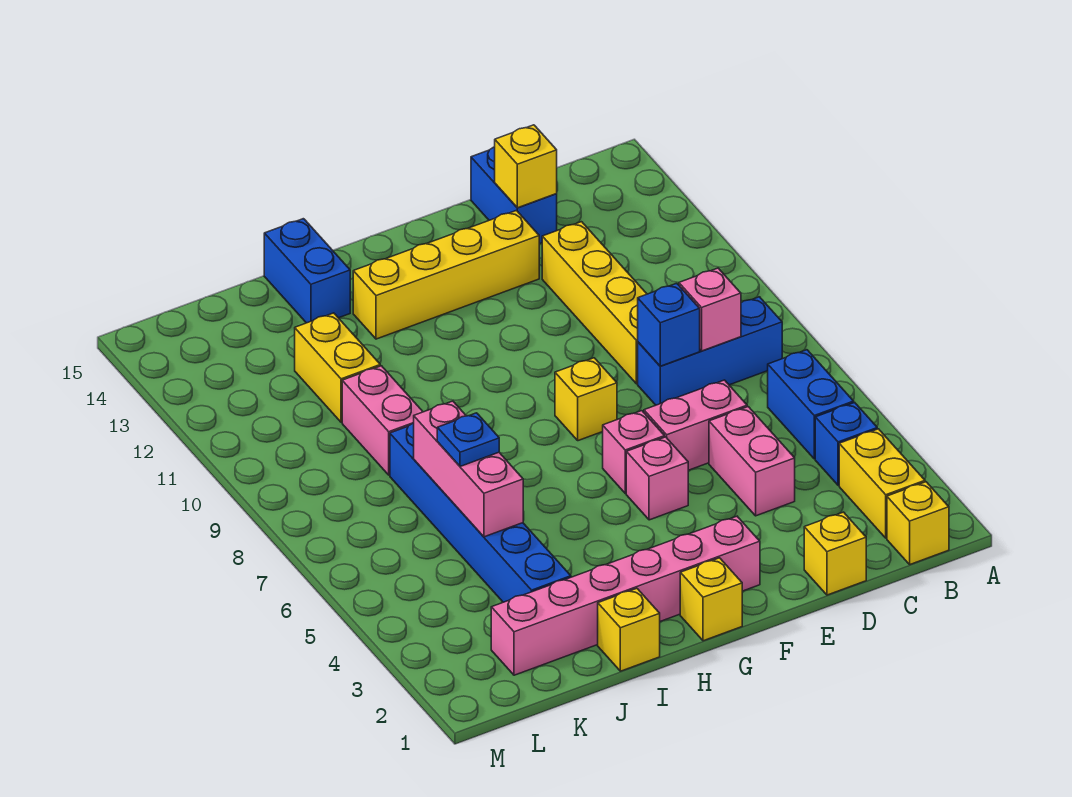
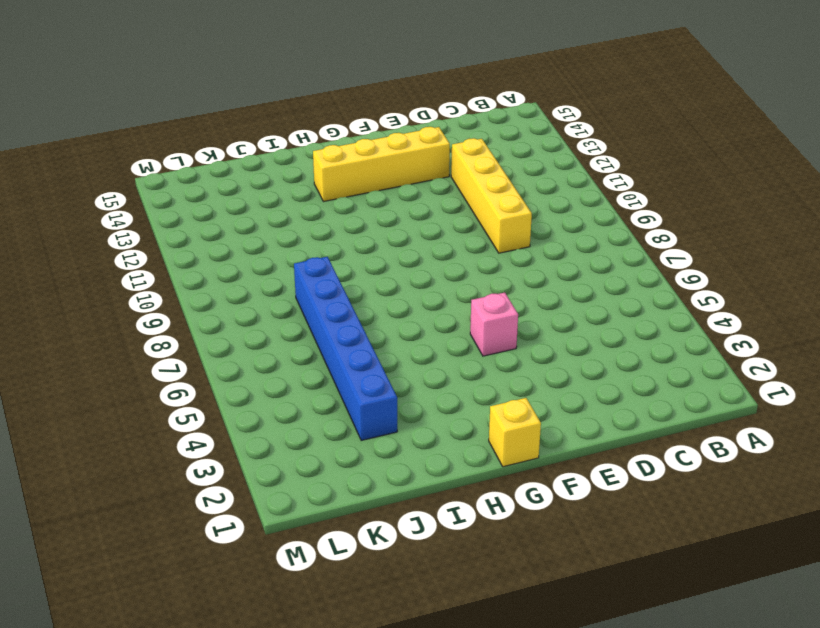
none -> yellow 1x1 brick [887,482,949,564]
none -> yellow 1x2 brick [839,429,925,538]
none -> blue 1x1 brick [815,403,877,485]

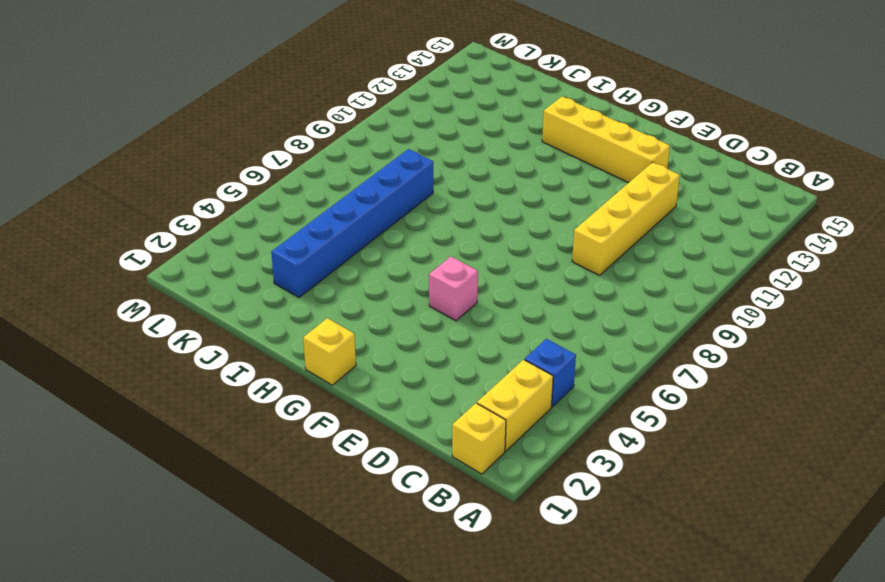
none -> blue 1x2 brick [768,350,854,459]
none -> blue 1x3 brick [638,297,782,405]
none -> yellow 1x1 brick [804,512,866,595]

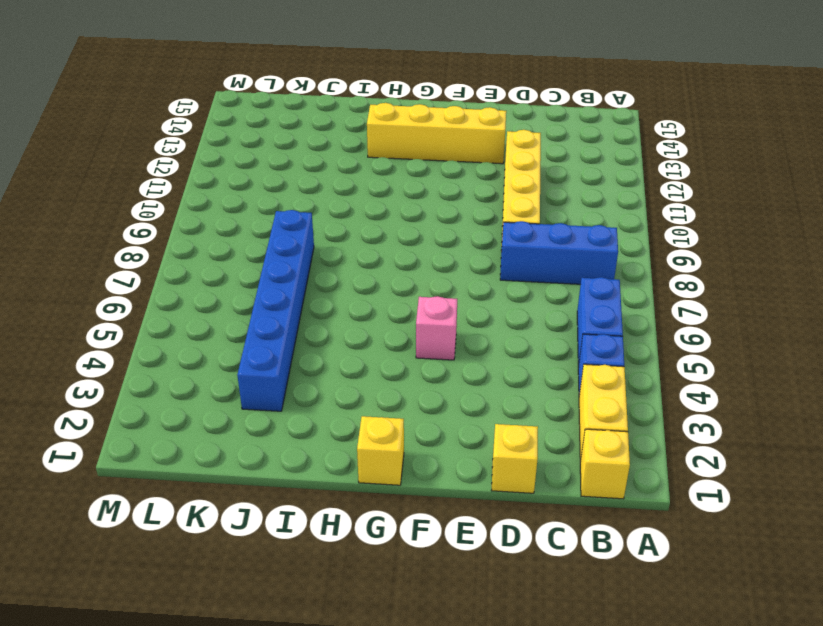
none -> pink 1x2 brick [709,407,795,516]
none -> pink 1x2 brick [644,380,747,470]
none -> blue 1x2 brick [471,147,557,244]

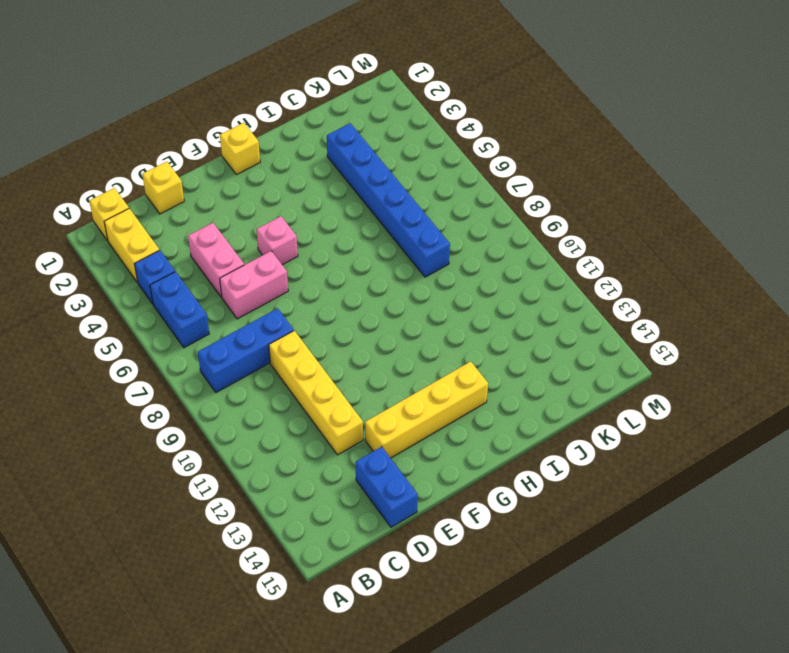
none -> pink 1x6 brick [491,516,760,675]
none -> pink 1x1 brick [603,411,665,493]
none -> yellow 1x1 brick [555,358,617,441]

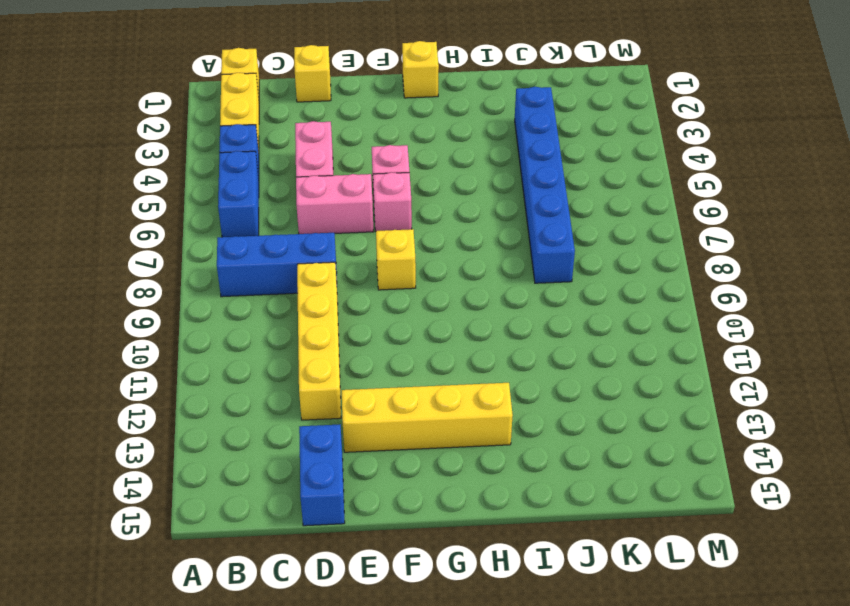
none -> pink 1x6 brick [491,516,760,675]
none -> yellow 1x1 brick [598,588,660,671]
none -> blue 1x2 brick [264,219,350,323]

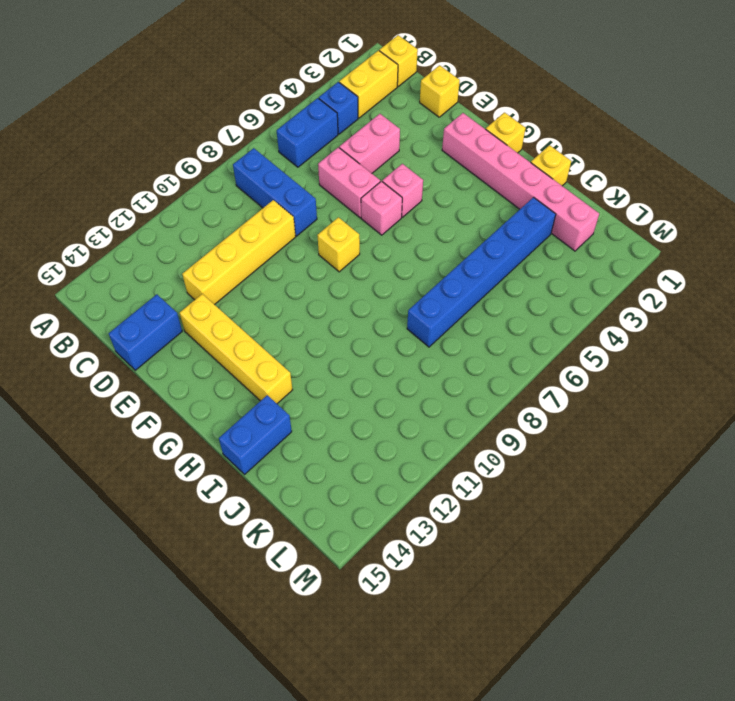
none -> pink 1x2 brick [342,366,423,475]
none -> yellow 1x2 brick [295,313,380,422]
none -> pink 1x1 brick [679,268,741,351]

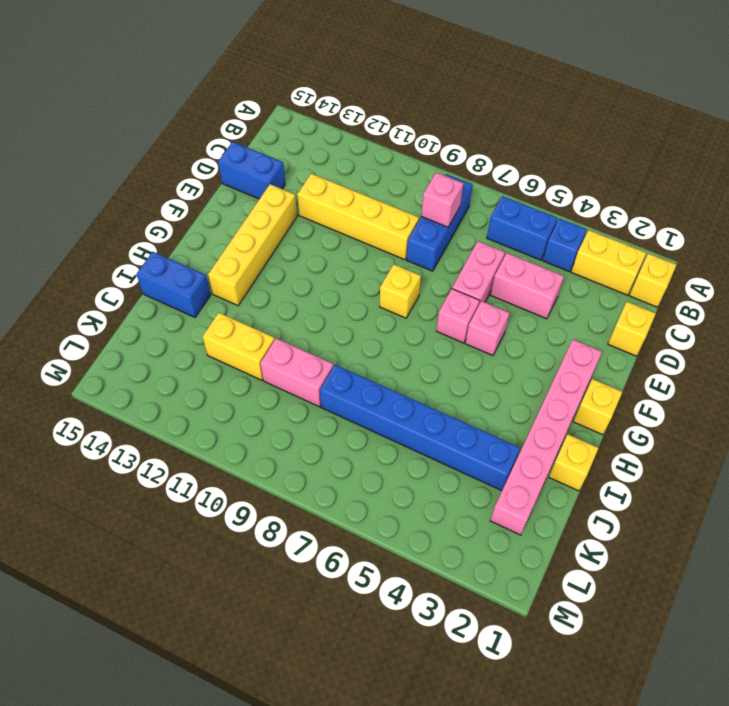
none -> blue 1x1 brick [638,283,700,366]
none -> yellow 1x1 brick [495,125,557,208]
none -> pink 1x3 brick [414,401,523,537]

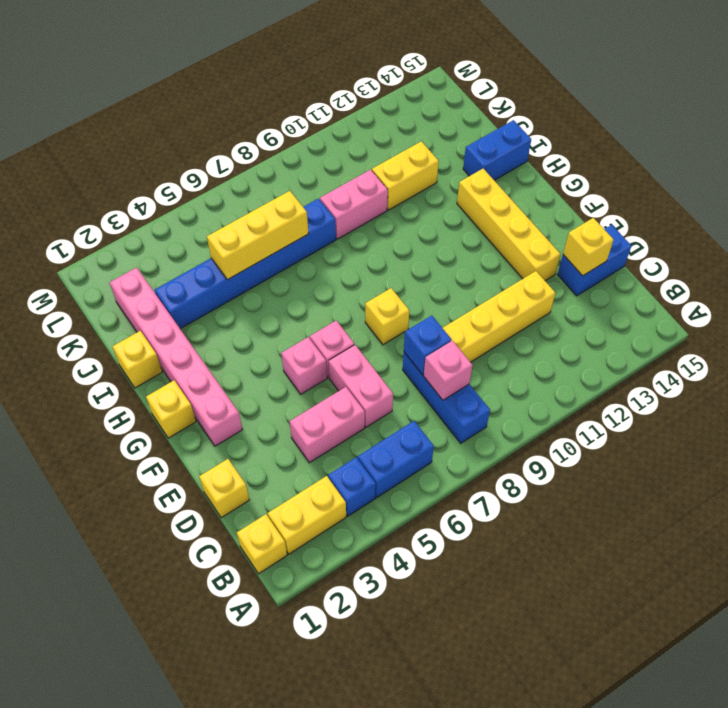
yellow 1x3 brick [207,191,309,280] -> pink 1x3 brick [414,401,523,537]
none -> blue 1x1 plate [437,413,499,467]

